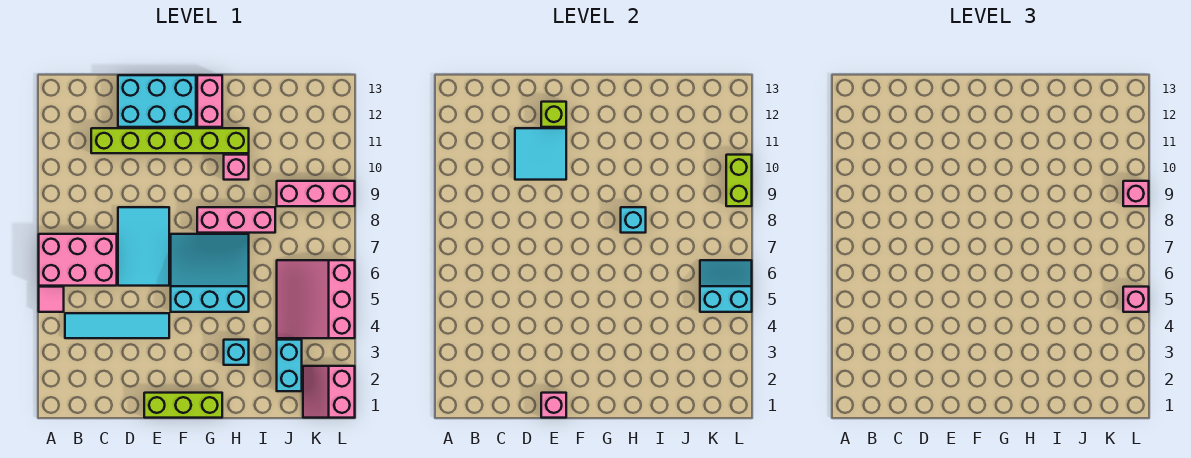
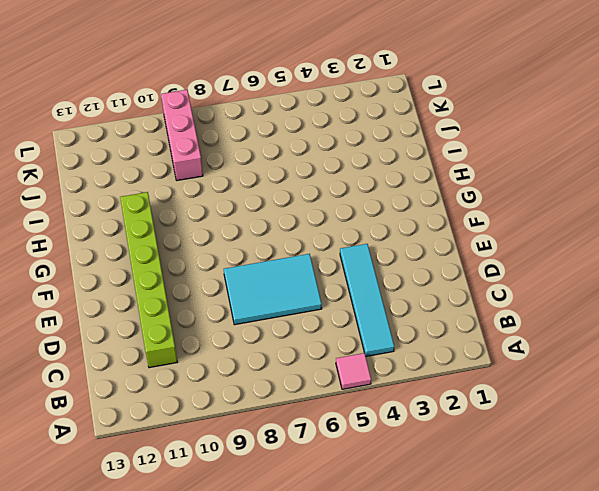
none -> pink 2x3 brick [39,234,117,286]
none -> cyan 2x3 brick [118,75,196,127]
none -> lime 1x3 brick [144,393,222,418]

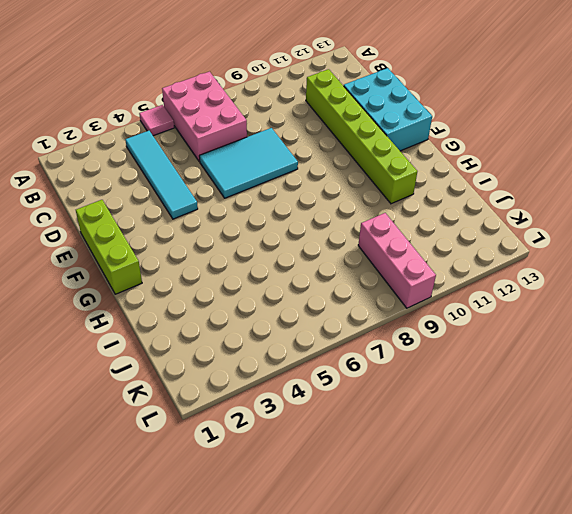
none -> cyan 3x3 slope [171,234,249,312]
none -> pink 1x3 brick [197,207,275,233]
none -> pink 1x2 brick [197,75,222,127]

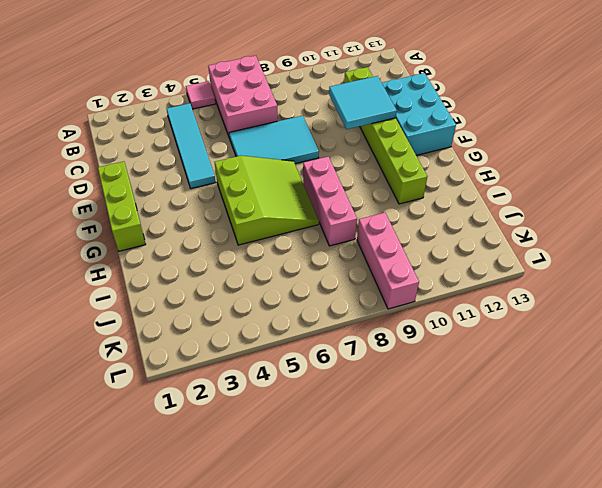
lime 3x3 slope [215,156,319,245] -> cyan 3x3 slope [171,234,249,312]
none -> pink 1x2 brick [197,75,222,127]
none -> cyan 1x1 brick [224,340,249,365]
none -> pink 1x1 brick [224,155,249,180]

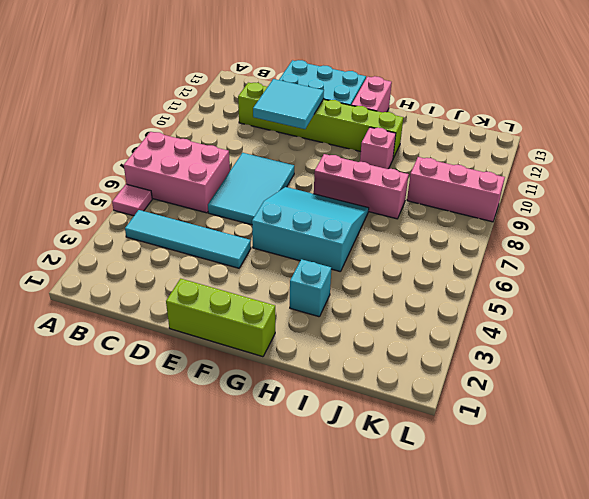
none -> cyan 1x2 brick [277,340,302,391]
none -> pink 3x3 slope [277,260,355,338]
none -> pink 2x2 slope [303,366,355,418]

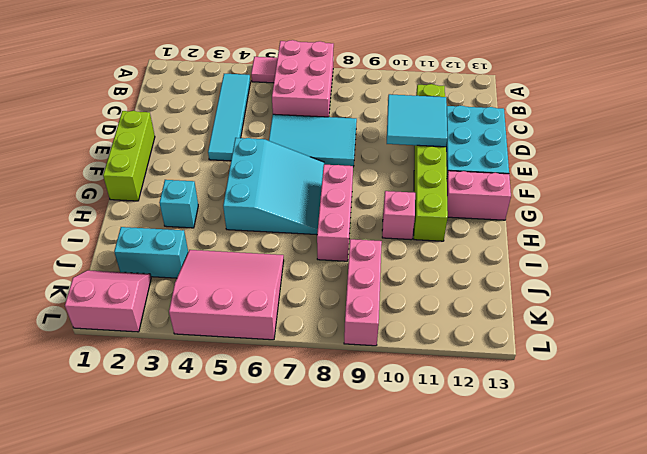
none -> pink 1x1 brick [541,393,566,418]
none -> lime 1x1 brick [541,102,566,127]
none -> cyan 1x1 brick [621,207,646,233]

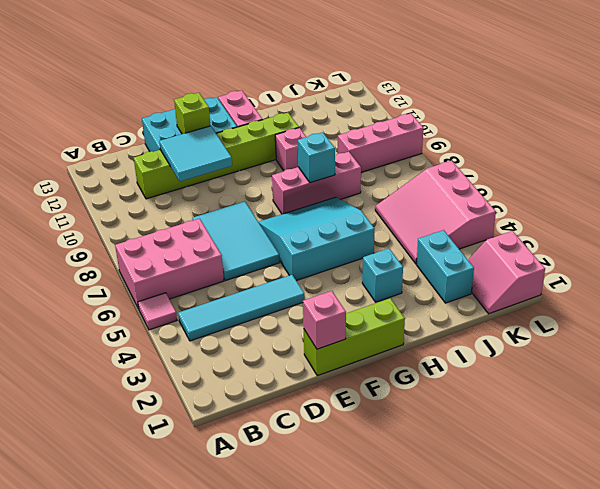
none -> cyan 2x2 slope [700,260,752,312]
none -> lime 1x2 brick [726,155,752,206]
none -> pink 1x1 brick [1123,287,1149,312]

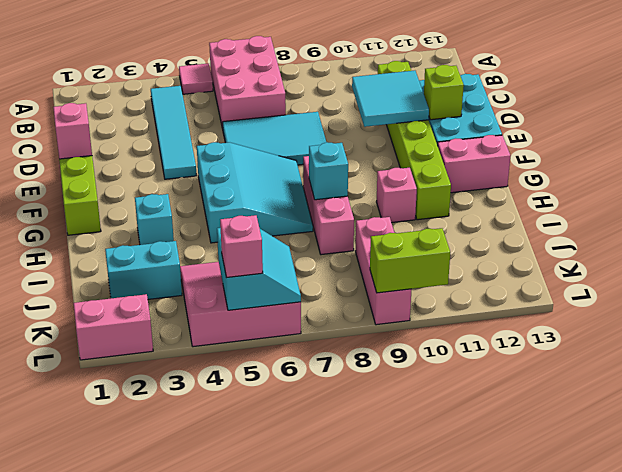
none -> pink 1x1 brick [1123,181,1149,206]

